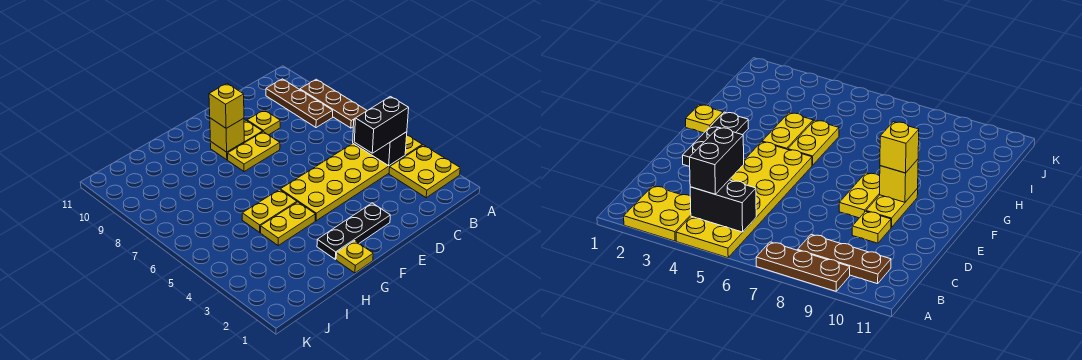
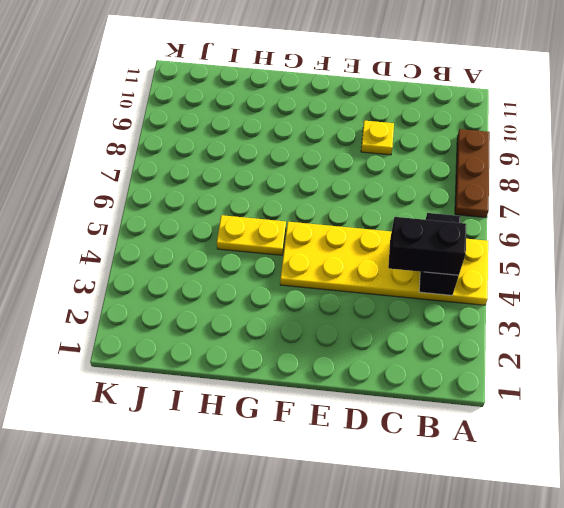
none -> yellow 2x2 plate [389,145,460,198]
none -> brown 1x3 plate [266,79,333,128]
none -> black 1x3 plate [317,203,390,259]

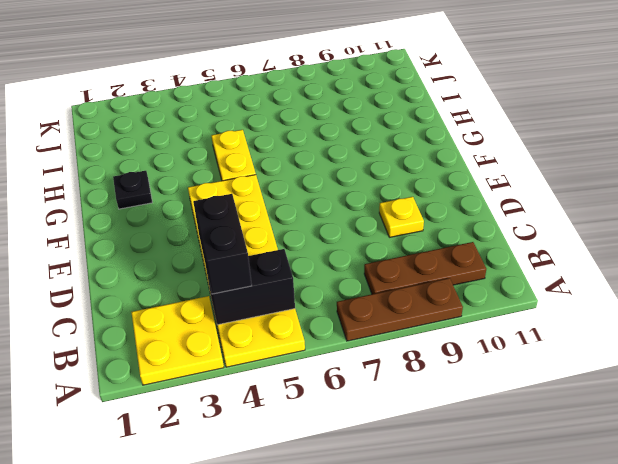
black 1x1 plate [113,171,152,209] -> black 1x3 plate [317,203,390,259]
none -> yellow 1x2 plate [228,132,280,172]
none -> yellow 1x2 plate [211,121,263,160]
none -> yellow 1x1 plate [336,241,373,273]

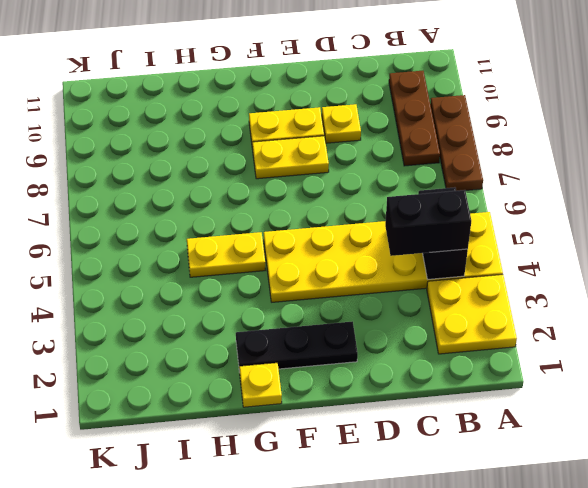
none -> yellow 1x2 plate [261,202,315,245]
none -> yellow 1x1 brick [210,118,244,152]
none -> yellow 1x1 brick [209,84,244,128]

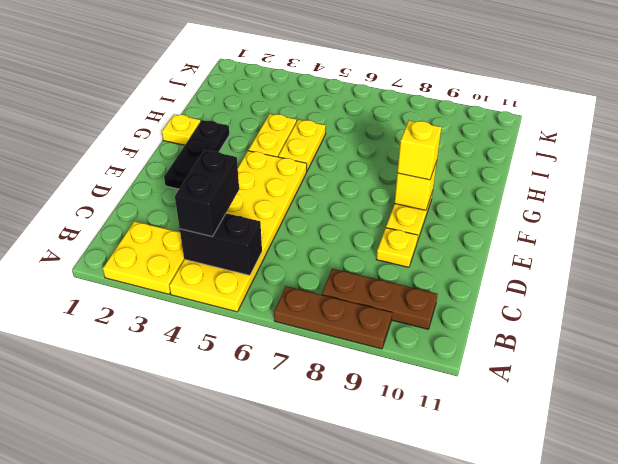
none -> yellow 1x2 plate [228,132,280,172]

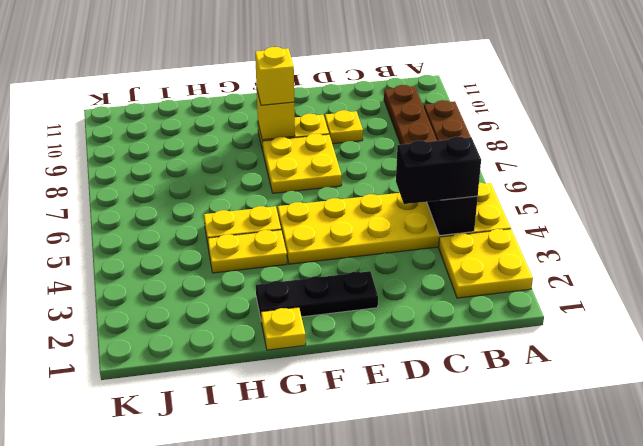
yellow 2x2 plate [262,134,342,193] -> yellow 1x2 plate [228,132,280,172]

